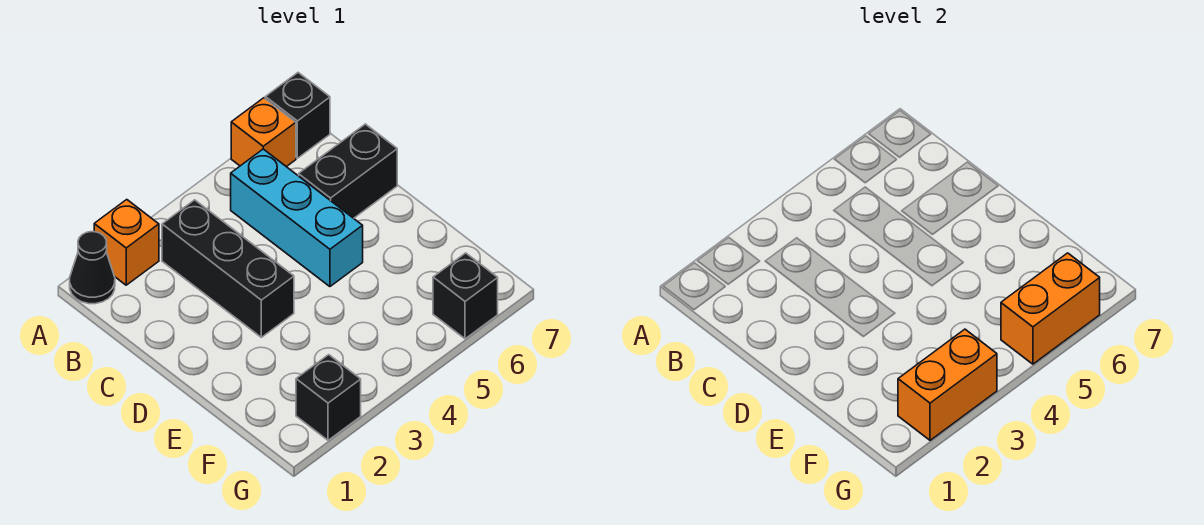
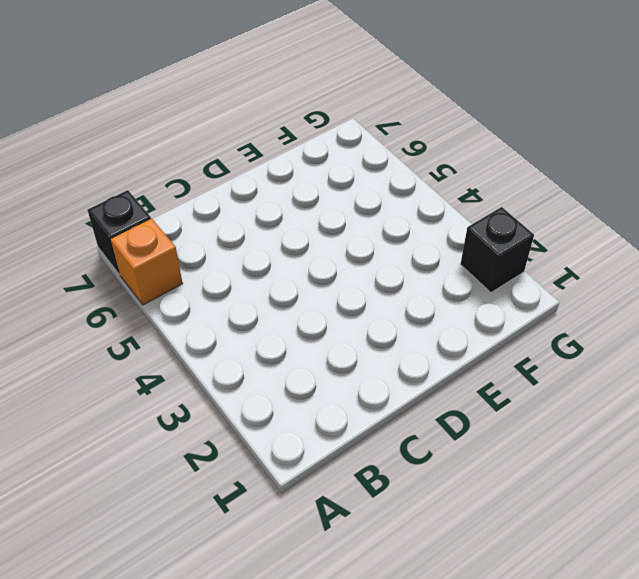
none -> black 1x1 cone [70,232,115,304]
none -> orange 1x1 brick [94,200,159,285]

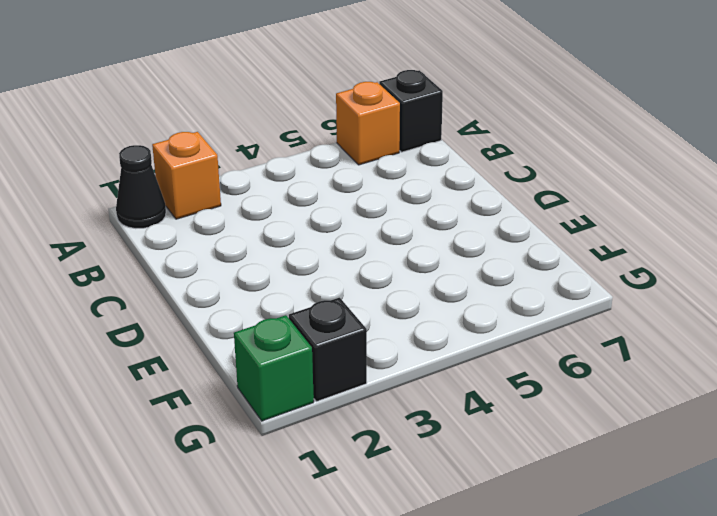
green 1x1 brick [234,315,314,421] -> none
none -> black 1x3 brick [162,200,294,337]
none -> cyan 1x3 brick [231,149,363,287]

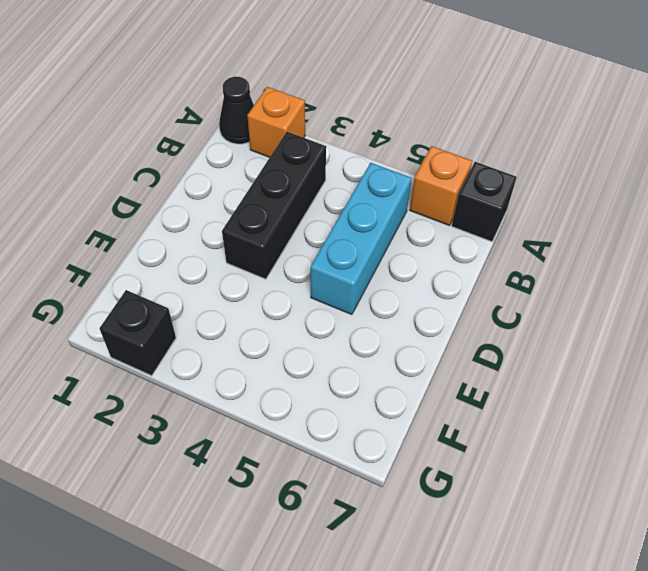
none -> black 1x2 brick [299,124,397,218]
none -> black 1x1 brick [433,253,498,339]

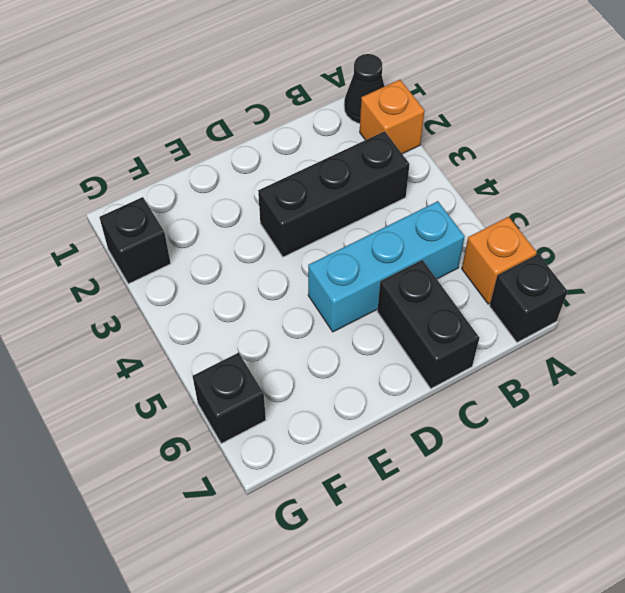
none -> orange 1x2 brick [898,329,997,440]
none -> orange 1x2 brick [1001,253,1100,364]

